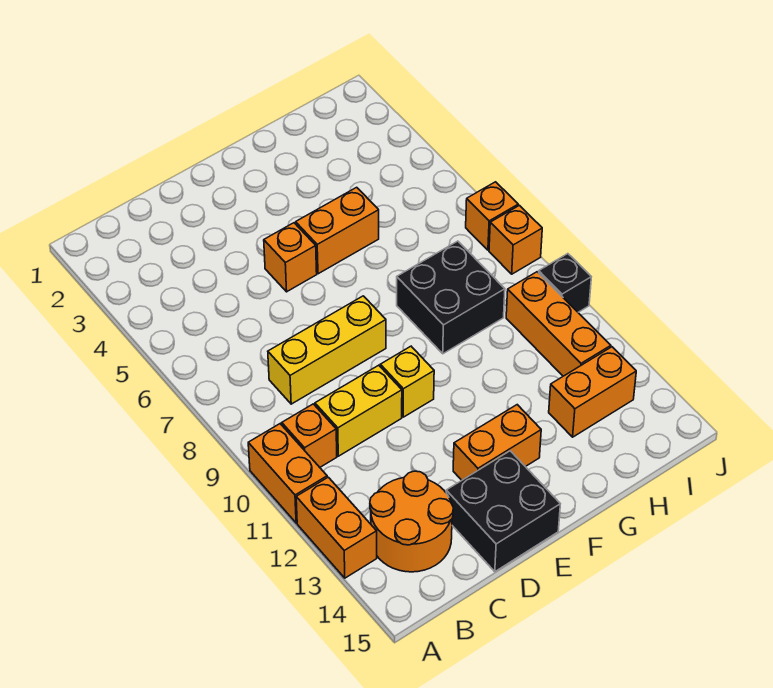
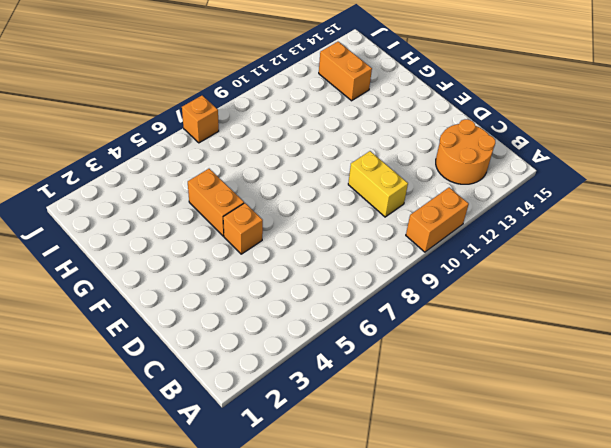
none -> orange 1x2 brick [296,477,377,578]
none -> orange 1x1 brick [282,404,337,467]
none -> yellow 1x3 brick [268,296,386,404]

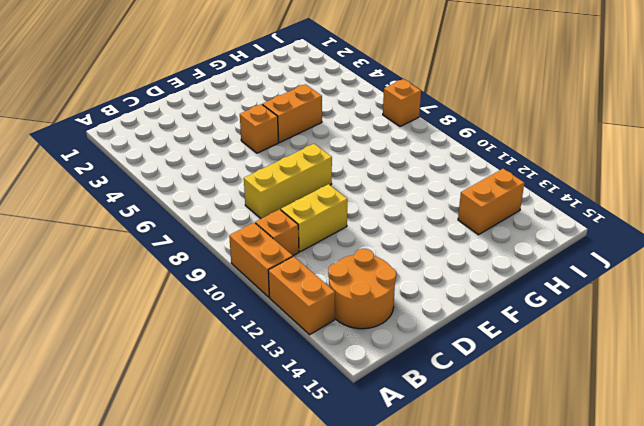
none -> black 2x2 brick [446,451,560,572]
none -> yellow 1x1 brick [380,346,434,417]
none -> orange 1x2 brick [453,405,541,480]

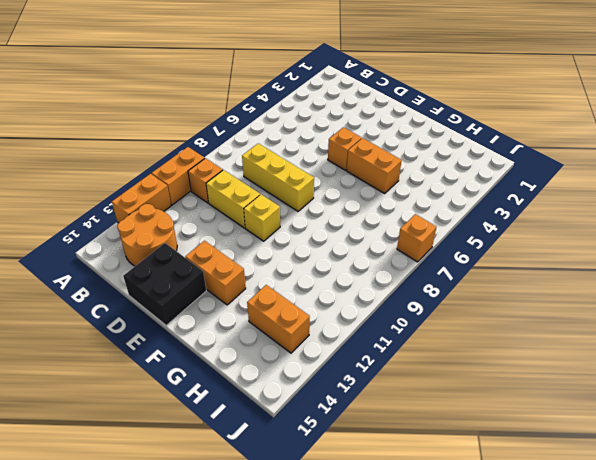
none -> black 2x2 brick [397,241,505,354]
none -> orange 1x3 brick [506,272,611,376]
none -> orange 1x1 brick [489,205,542,274]

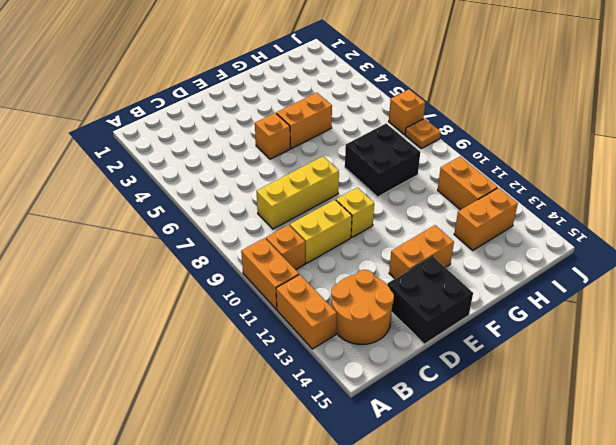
orange 1x2 brick [438,157,498,210] -> orange 1x3 brick [506,272,611,376]
orange 1x1 plate [405,118,441,149] -> orange 1x1 brick [489,205,542,274]
none -> black 1x1 brick [539,254,591,312]

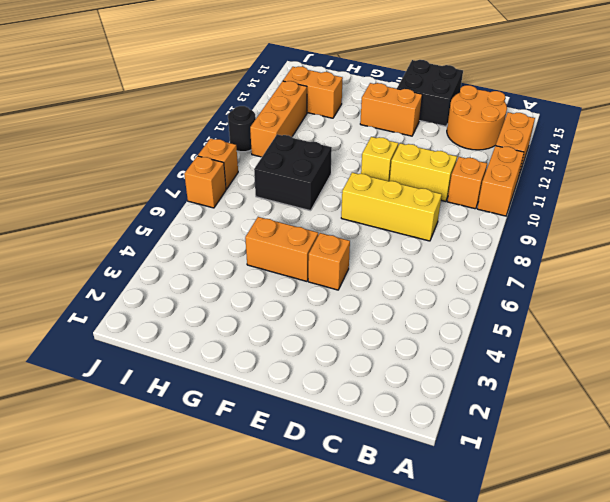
black 1x1 round brick [228,106,256,152] -> black 1x1 brick [539,254,591,312]

